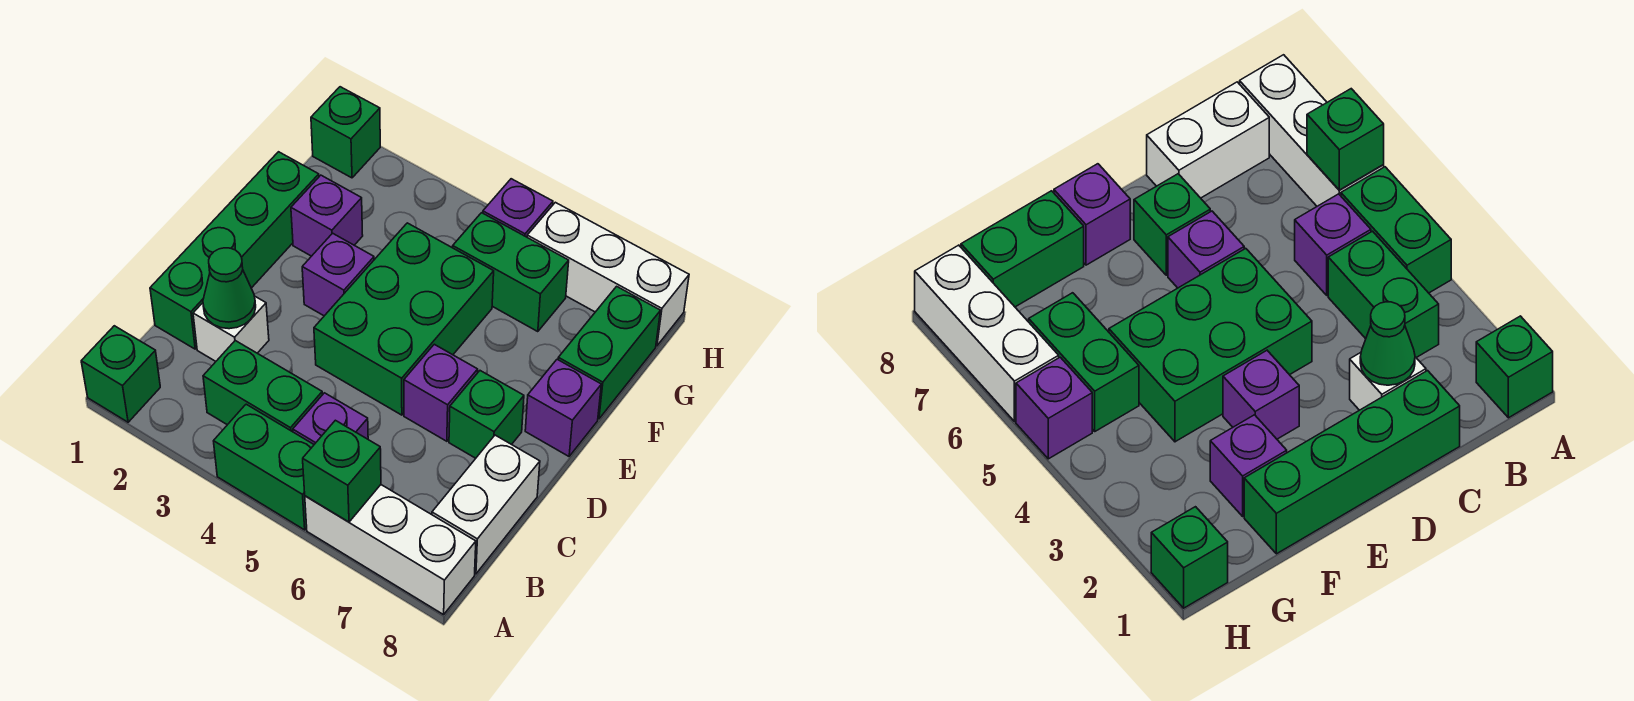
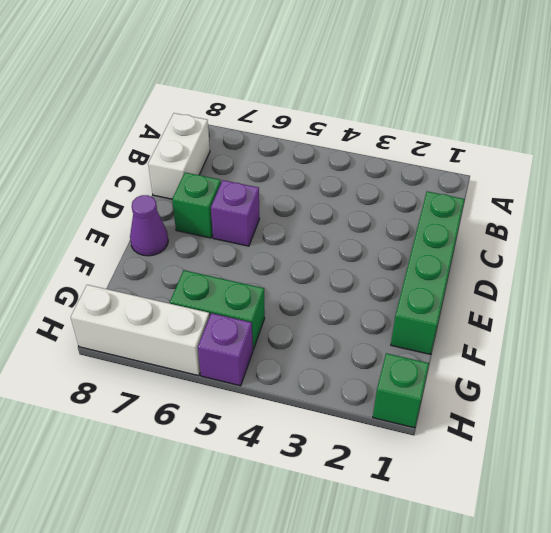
purple 1x1 cone [130,195,168,256] -> purple 1x1 brick [525,359,601,456]
none -> green 1x1 brick [81,326,160,422]
none -> green 1x2 brick [214,404,314,530]
none -> white 1x3 brick [305,485,476,615]

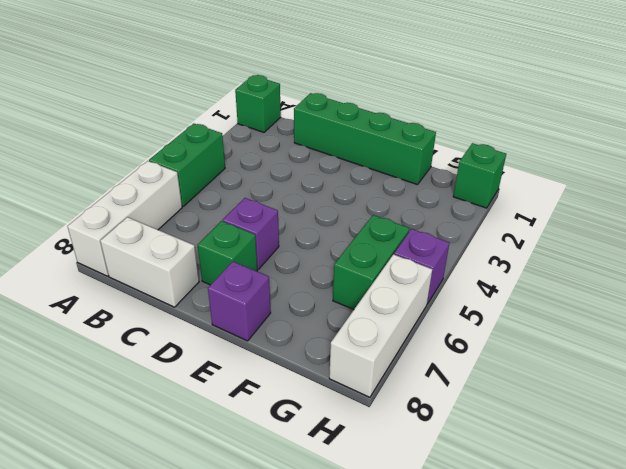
none -> green 1x2 brick [203,341,322,432]
none -> purple 1x1 brick [293,393,368,444]
none -> white 1x1 brick [193,296,269,361]

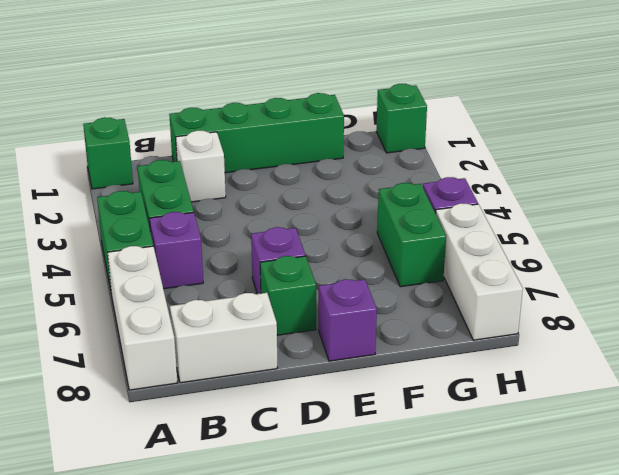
none -> green 2x3 brick [314,223,494,415]
none -> purple 1x1 brick [302,233,374,316]
none -> purple 1x1 brick [291,175,363,256]

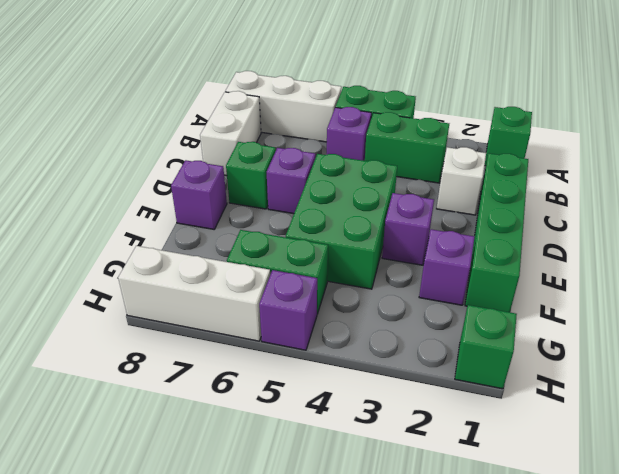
none -> green 1x2 brick [558,286,660,419]
none -> green 1x1 brick [303,420,381,522]
none -> green 1x1 cone [203,248,256,329]

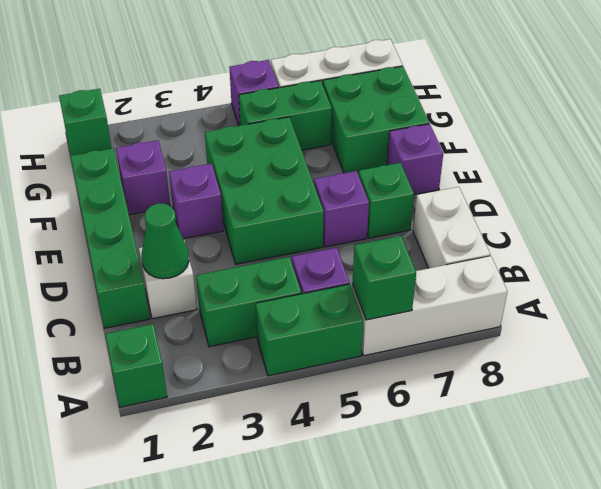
green 2x2 brick [323,66,429,173] -> green 1x2 brick [558,286,660,419]

